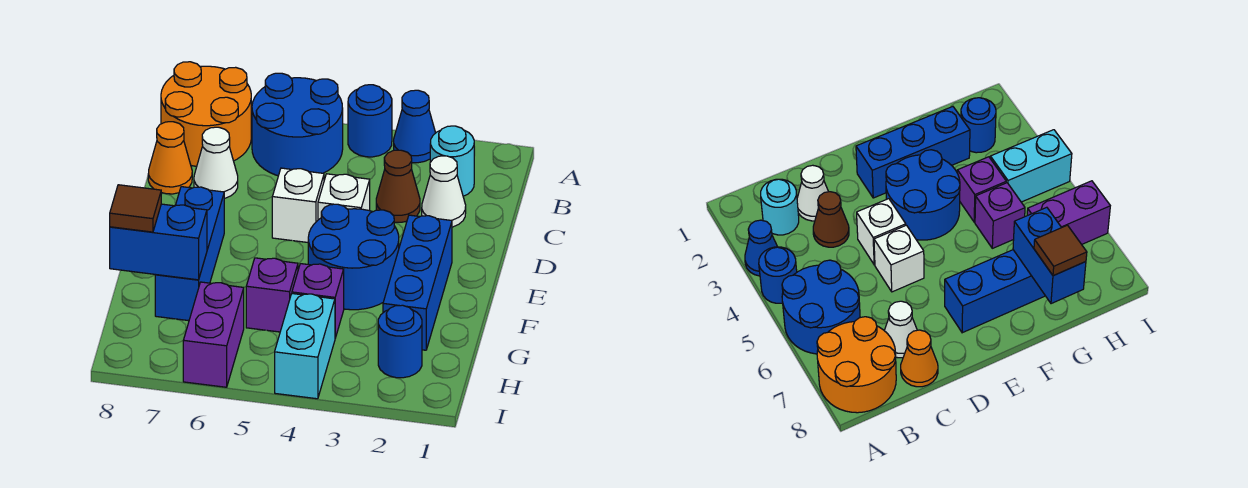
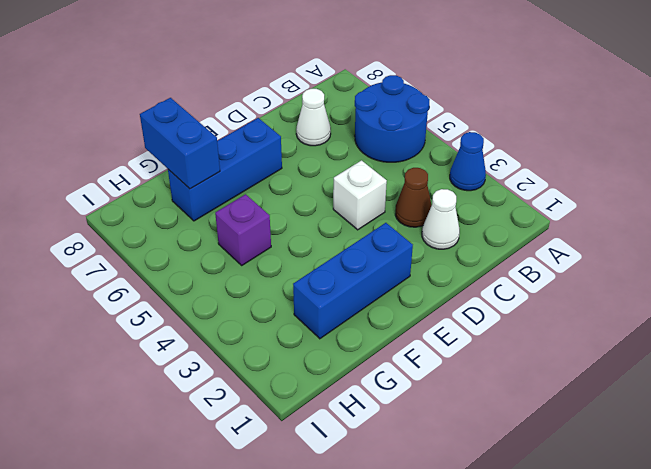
none -> blue 1x1 round brick [348,85,392,157]
none -> orange 2x2 round brick [161,62,251,166]
none -> cyan 1x1 round brick [430,126,474,196]

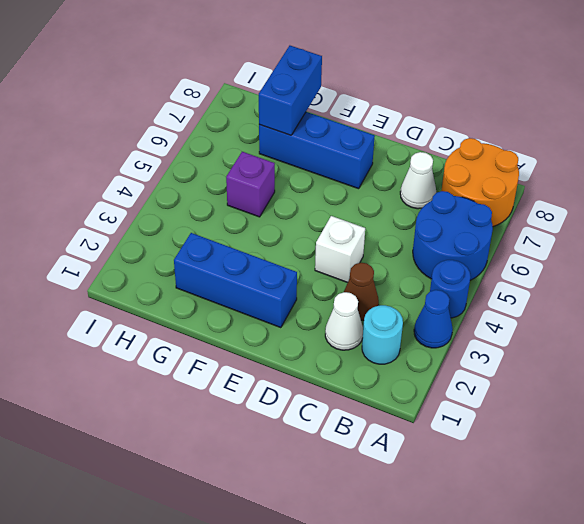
none -> orange 1x1 cone [148,122,192,194]
none -> white 1x1 brick [272,168,324,242]
none -> blue 2x2 round brick [308,204,399,310]

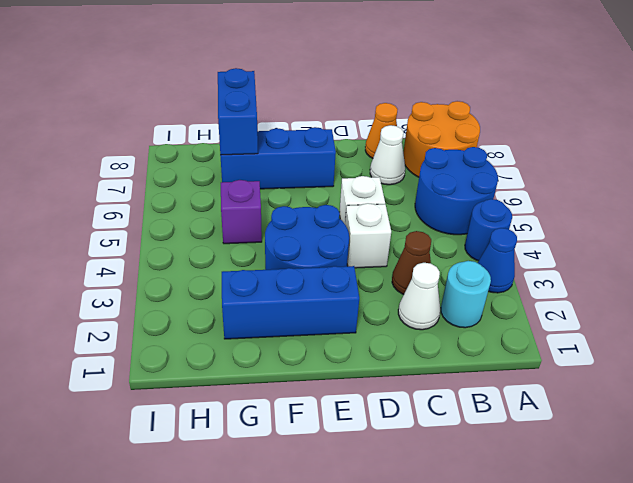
none -> purple 1x1 brick [292,264,344,338]
none -> blue 1x1 round brick [378,305,422,378]
none -> cyan 1x2 brick [275,294,335,399]

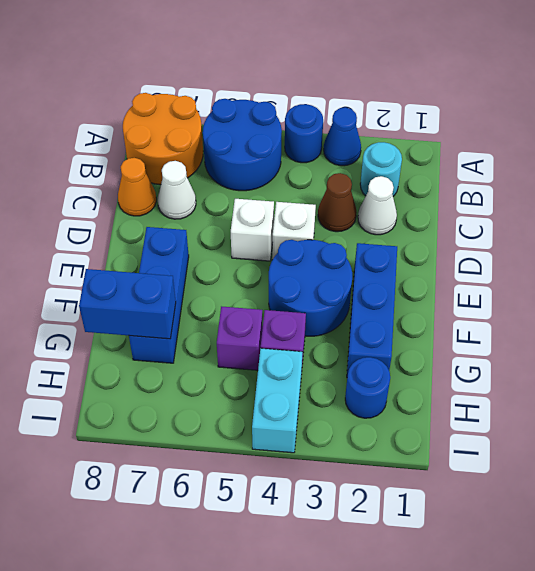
none -> purple 1x2 brick [183,282,244,387]
none -> brown 1x1 tile [110,185,161,232]

